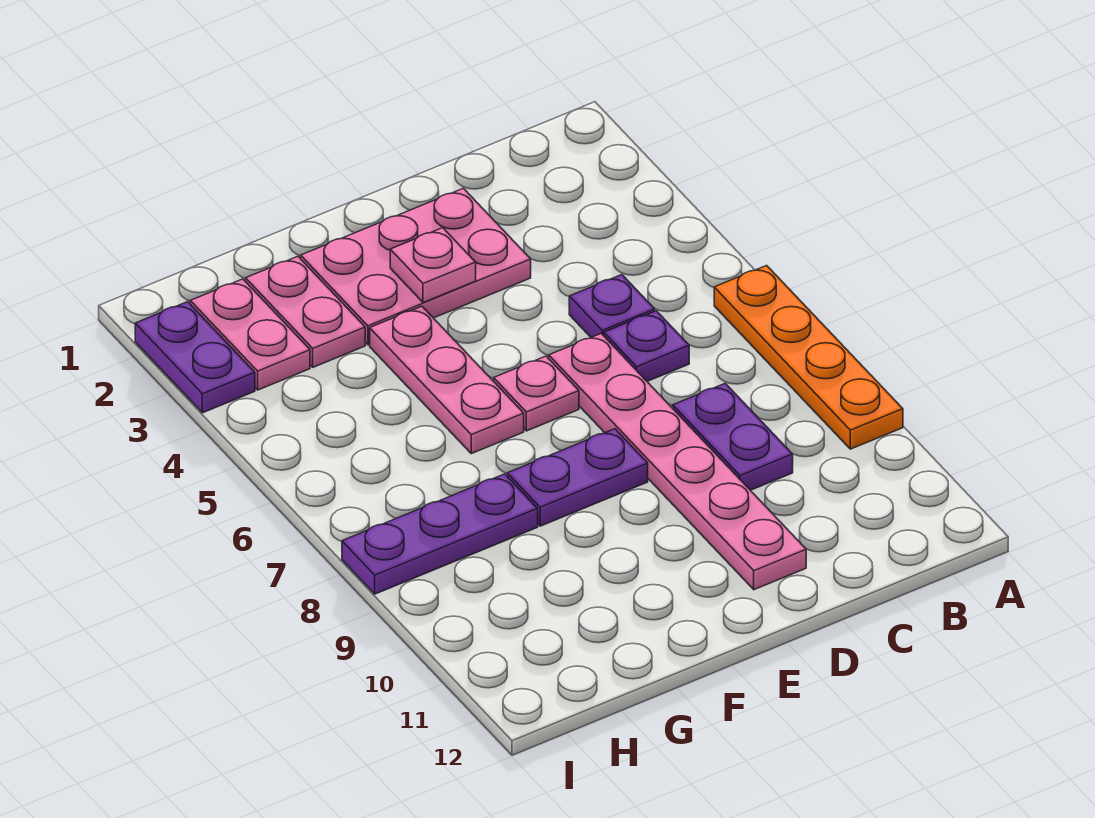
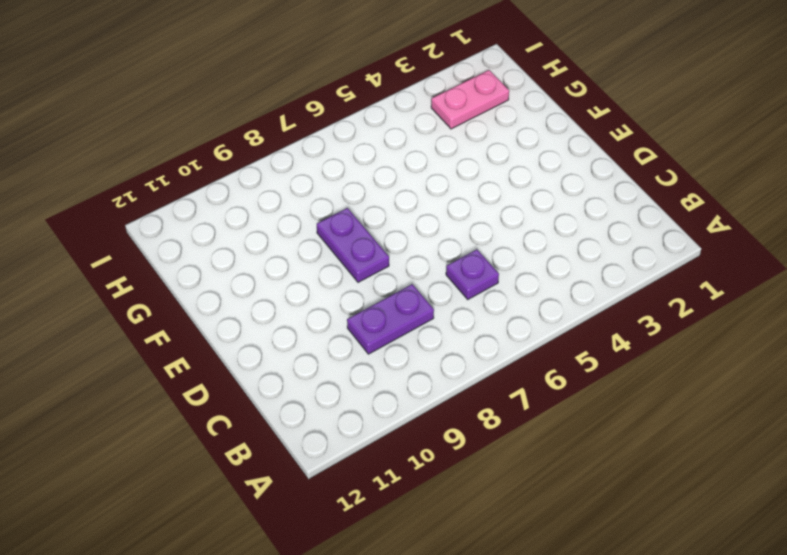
none -> orange 1x4 plate [714,266,903,449]
none -> purple 1x1 plate [569,275,655,337]
none -> pink 2x3 plate [301,188,531,345]

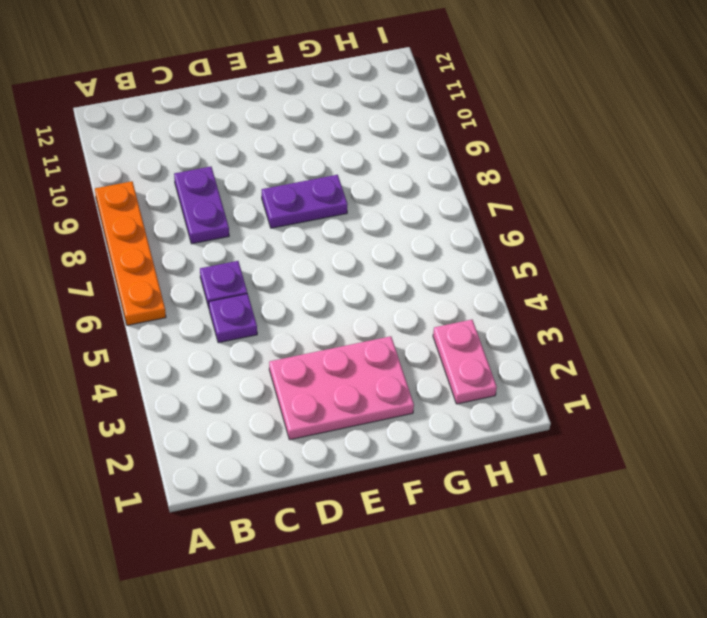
none -> pink 1x6 plate [549,334,806,590]
none -> pink 1x1 plate [494,356,579,431]
none -> pink 1x3 plate [370,306,524,454]

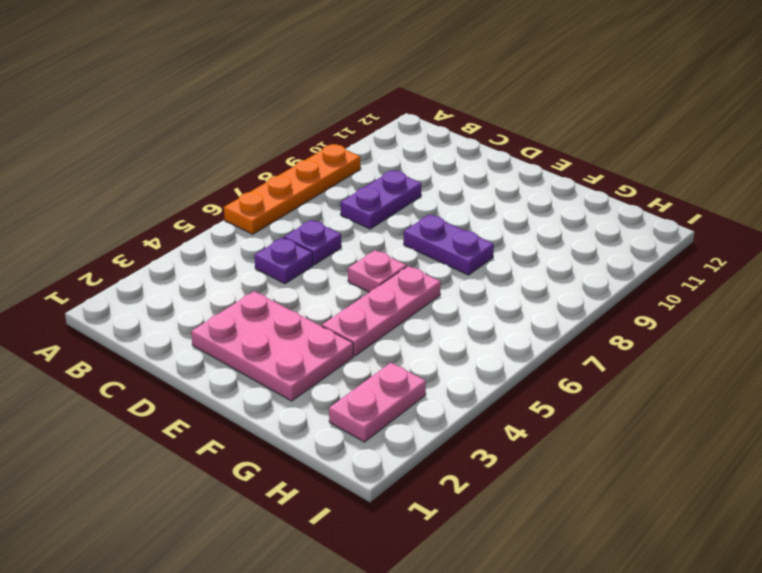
none -> pink 1x6 plate [549,334,806,590]
none -> pink 1x2 plate [246,256,365,367]
none -> purple 1x3 plate [342,474,538,594]

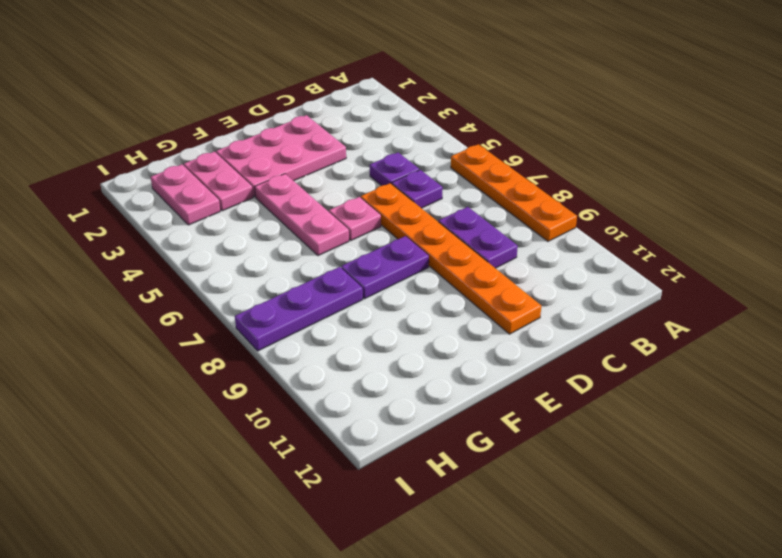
orange 1x6 plate [361,183,541,334] -> pink 1x6 plate [549,334,806,590]
none -> purple 1x2 plate [135,302,255,413]
none -> pink 1x1 plate [390,228,476,303]

